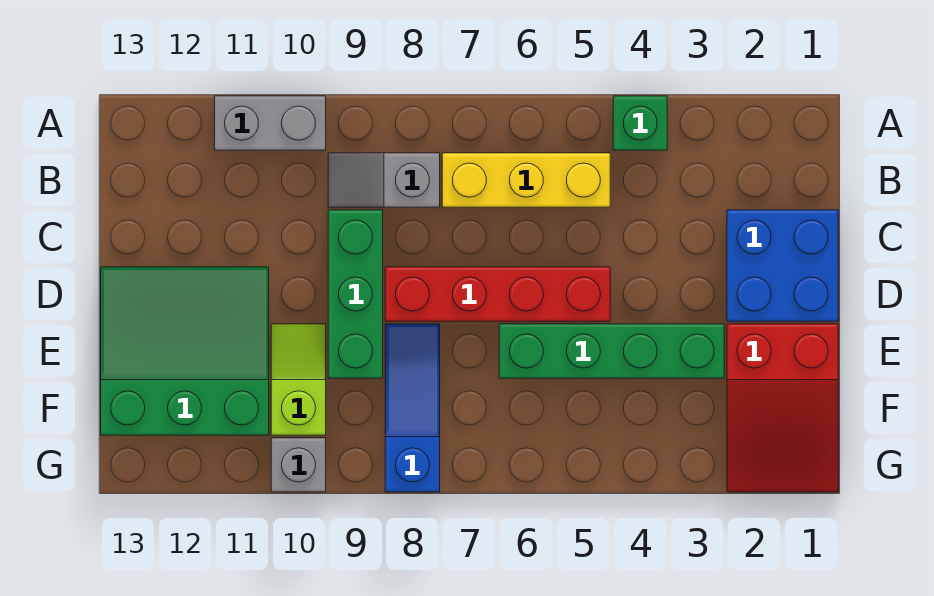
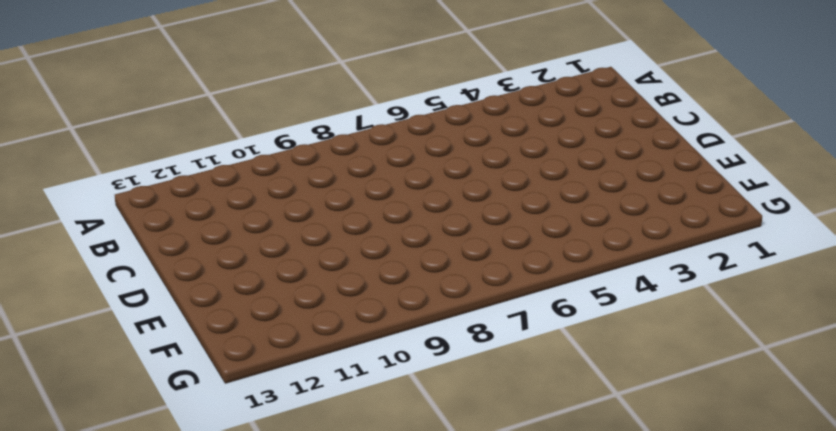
none -> green 1x1 brick [613,96,667,150]
none -> grey 1x2 brick [215,96,326,150]
none -> yellow 1x3 brick [442,153,610,207]

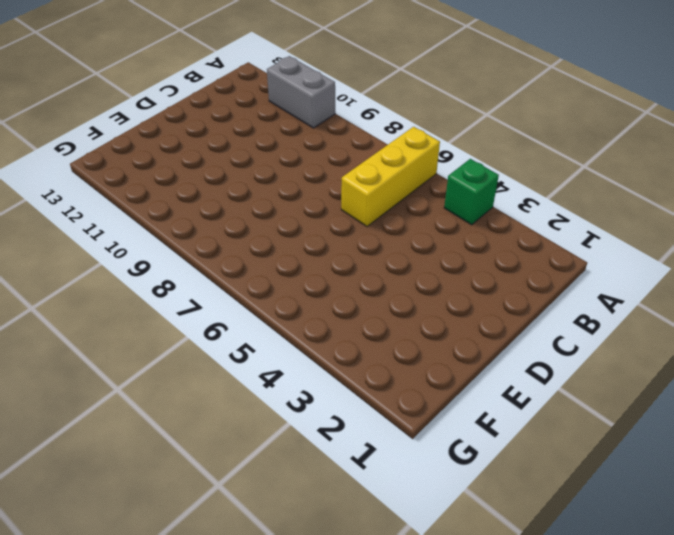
yellow 1x3 brick [341,127,440,226] -> yellow 1x3 brick turned to [442,153,610,207]
none -> grey 1x2 slope [328,153,440,207]
none -> blue 2x2 brick [727,210,838,321]
none -> green 1x3 brick [328,210,383,378]

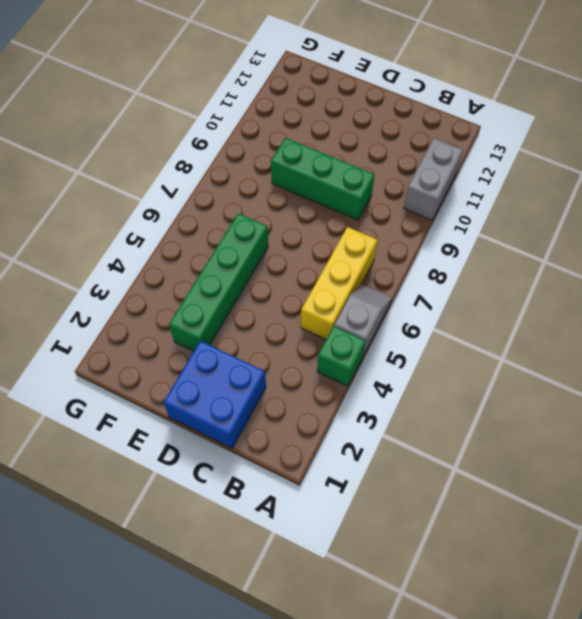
grey 1x2 slope [334,284,392,355] -> grey 1x2 slope moved to [328,153,440,207]
none -> red 1x4 brick [385,267,610,321]
none -> green 3x3 slope [101,267,269,435]
none -> red 2x3 slope [727,324,838,492]

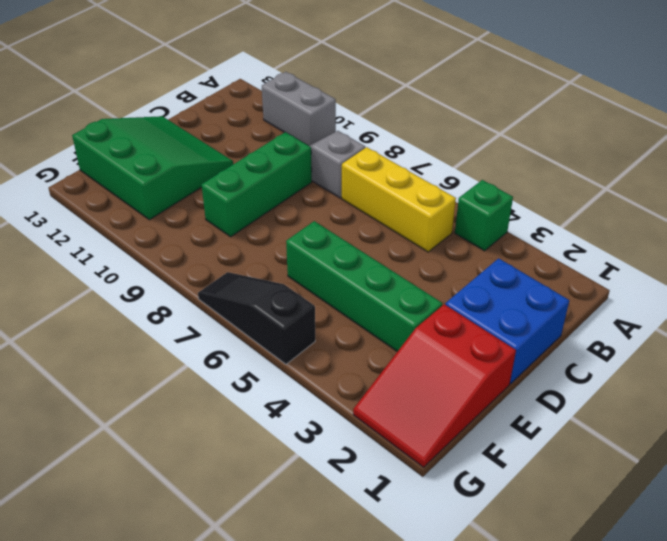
black 1x3 slope [198,272,315,364] -> none
none -> red 1x4 brick [385,267,610,321]
none -> blue 1x3 slope [385,324,440,492]
none -> lime 1x2 slope [271,324,326,435]

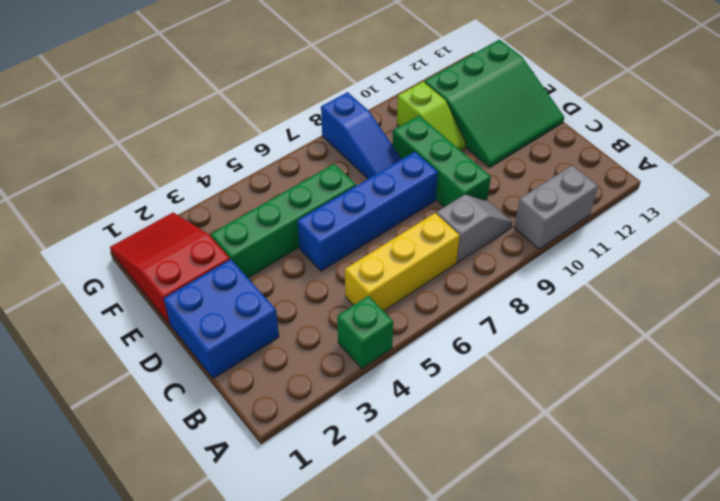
blue 1x4 brick [297,152,438,271] -> red 1x4 brick [385,267,610,321]
none -> grey 1x1 brick [271,438,326,492]

